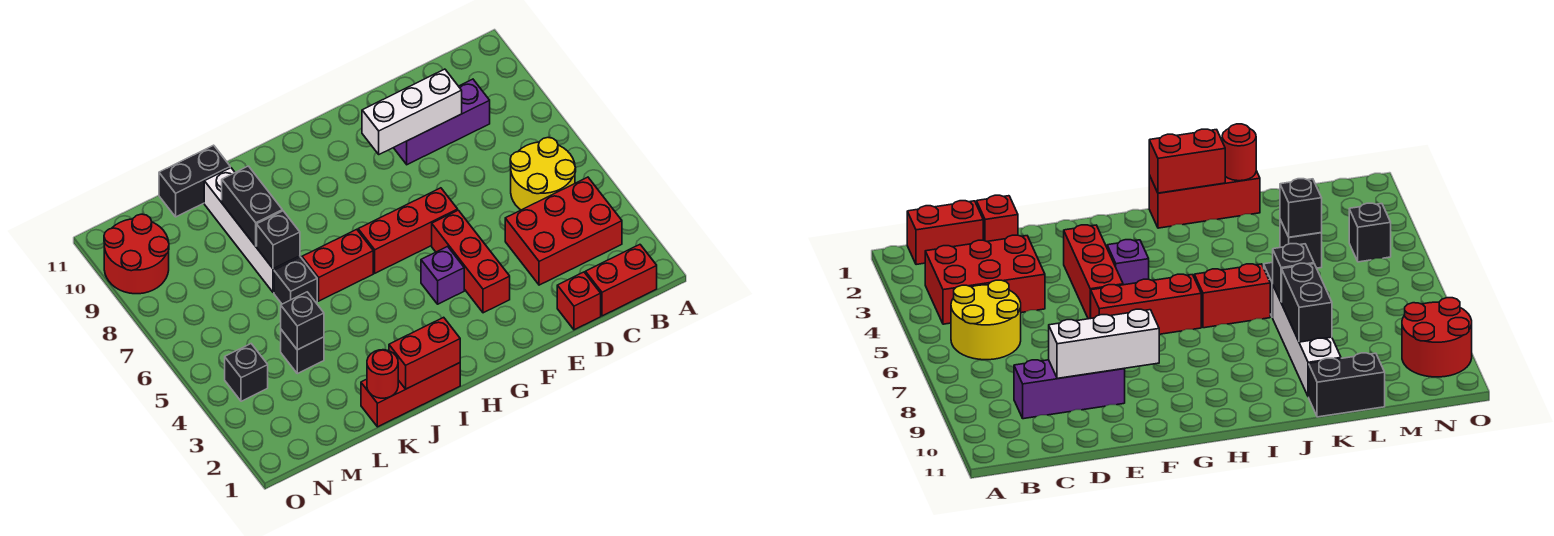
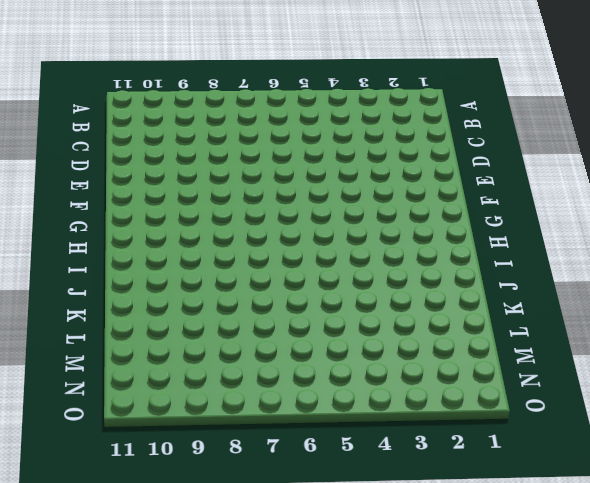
none -> red 1x2 brick [585,245,657,316]
none -> red 2x3 brick [505,177,622,285]
none -> yellow 2x2 round brick [510,138,576,210]

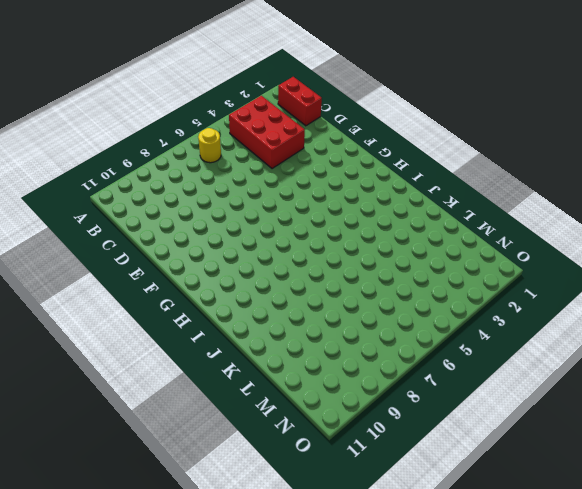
yellow 1x1 round brick [198,128,221,163] -> yellow 2x2 round brick [510,138,576,210]
none -> purple 1x3 brick [394,79,490,165]
none -> red 1x1 brick [557,272,601,330]
none -> red 1x3 brick [432,210,510,313]

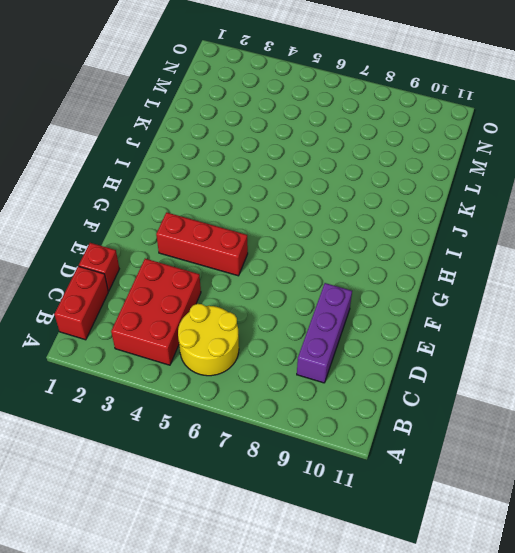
none -> red 1x3 brick [358,188,458,273]
none -> purple 1x1 brick [421,246,464,304]
none -> red 1x3 brick [361,363,460,427]

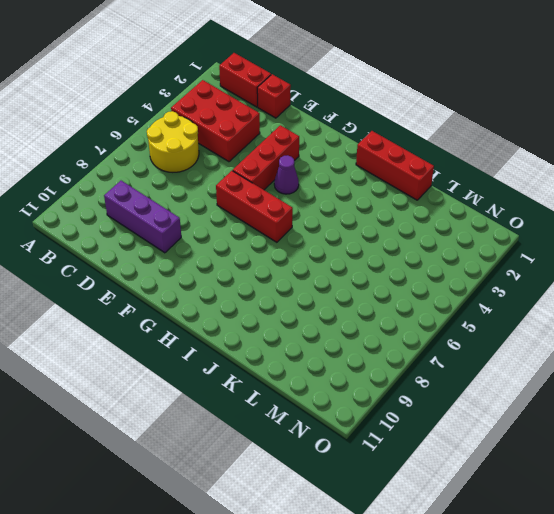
purple 1x1 cone [274,155,299,194] -> purple 1x1 brick [421,246,464,304]
none -> red 1x2 brick [302,229,373,301]
none -> black 1x1 brick [274,257,317,304]
none -> white 1x4 brick [204,168,300,293]

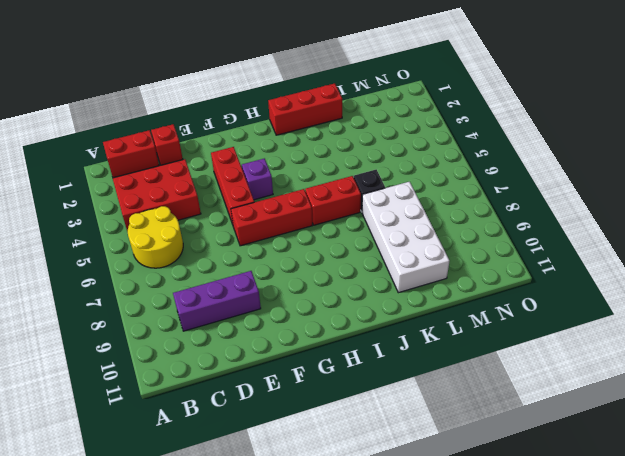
white 2x4 brick [362,182,449,293] -> white 1x4 brick [204,168,300,293]
none -> black 1x2 brick [159,145,230,217]
none -> black 1x1 brick [281,330,324,374]
none -> black 1x1 brick [225,344,268,401]

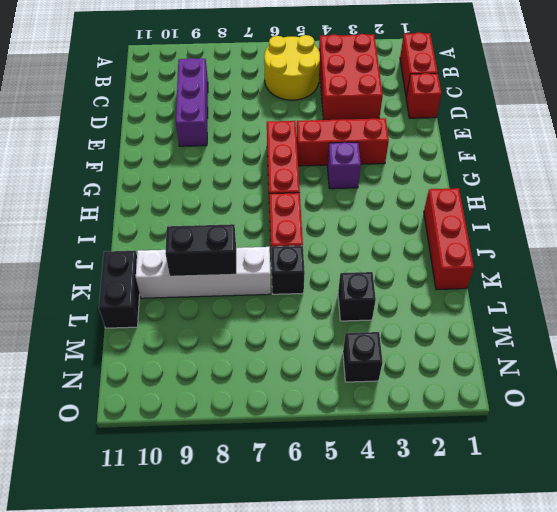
none -> red 2x2 round brick [104,214,169,294]
none -> white 1x3 brick [362,69,462,154]
none -> red 1x2 brick [389,317,460,389]

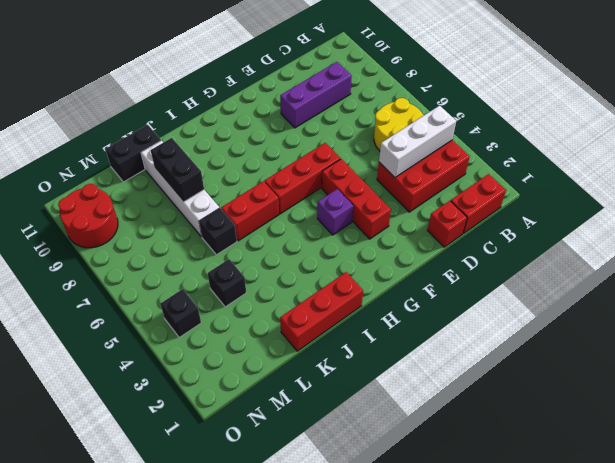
white 1x3 brick [379,106,456,177] -> white 1x3 brick moved to [362,69,462,154]
none -> red 1x2 brick [389,317,460,389]
none -> red 1x1 round brick [367,350,398,398]
none -> black 1x1 brick [257,211,300,269]

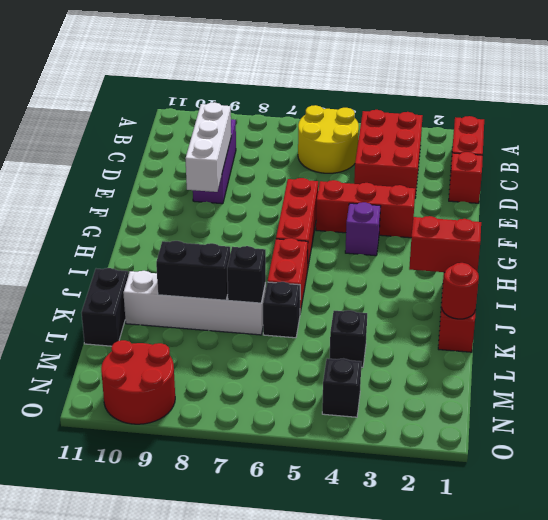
red 1x2 brick [409,216,481,272] -> red 1x2 brick turned to [389,317,460,389]
none -> black 1x1 brick [281,292,324,350]

